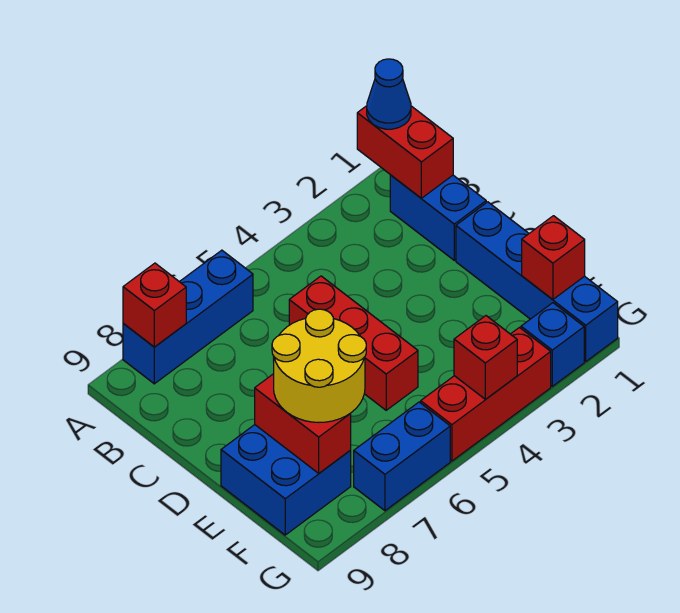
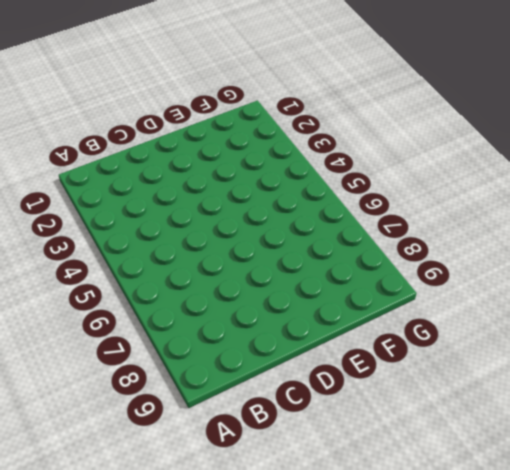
none -> blue 1x3 brick [123,250,253,384]
none -> blue 1x2 brick [390,175,486,260]
none -> red 1x3 brick [289,276,418,410]

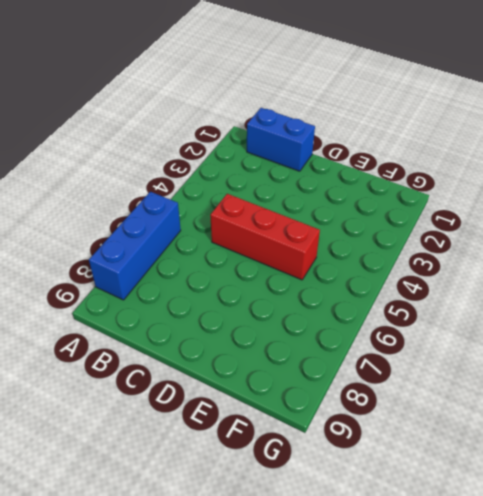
none -> blue 1x4 brick [456,202,618,361]
none -> blue 2x2 brick [221,425,351,535]
none -> blue 1x1 brick [521,303,584,386]

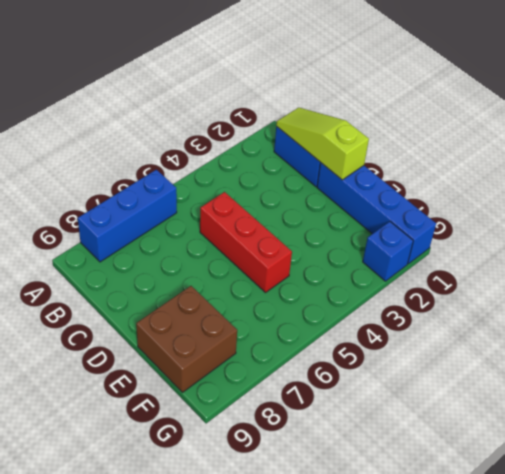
lime 1x3 slope [276,108,369,180] -> red 1x2 brick [357,106,453,198]
brown 2x2 brick [136,286,237,392] -> blue 2x2 brick [221,425,351,535]
none -> red 1x3 brick [421,328,551,461]
none -> blue 1x2 brick [354,402,450,511]
none -> red 1x1 brick [123,263,186,347]

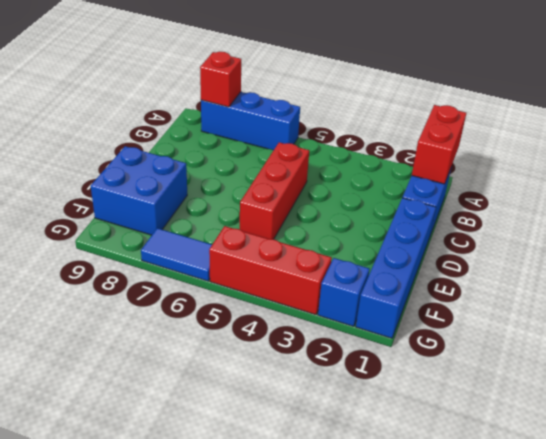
blue 1x2 tile [141,228,212,281] -> blue 1x2 brick [354,402,450,511]
none -> red 1x2 brick [255,374,351,473]
none -> red 1x1 brick [522,216,585,299]
none -> red 1x1 brick [454,316,517,399]

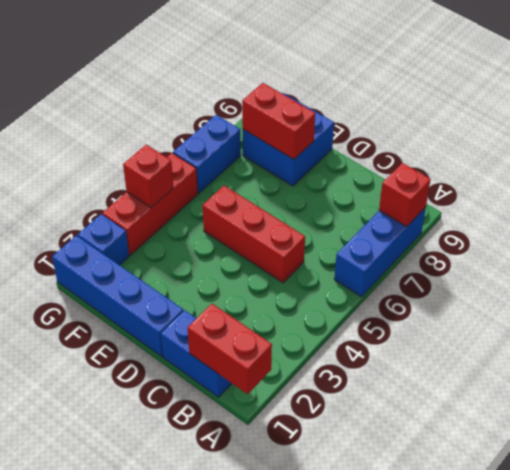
none -> red 1x1 brick [522,216,585,299]
none -> blue 1x1 cone [367,59,411,129]
none -> yellow 2x2 round brick [272,309,366,422]

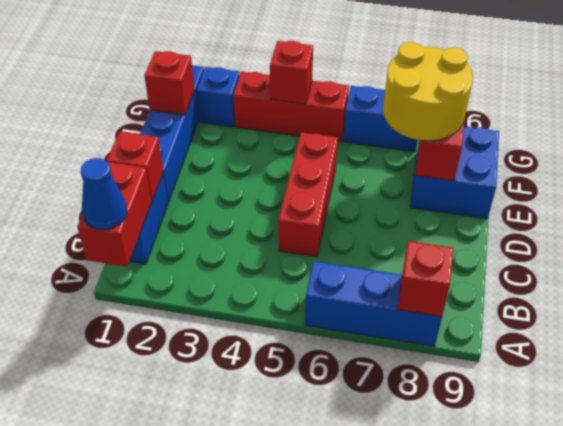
red 1x1 brick [107,132,163,200] -> none

